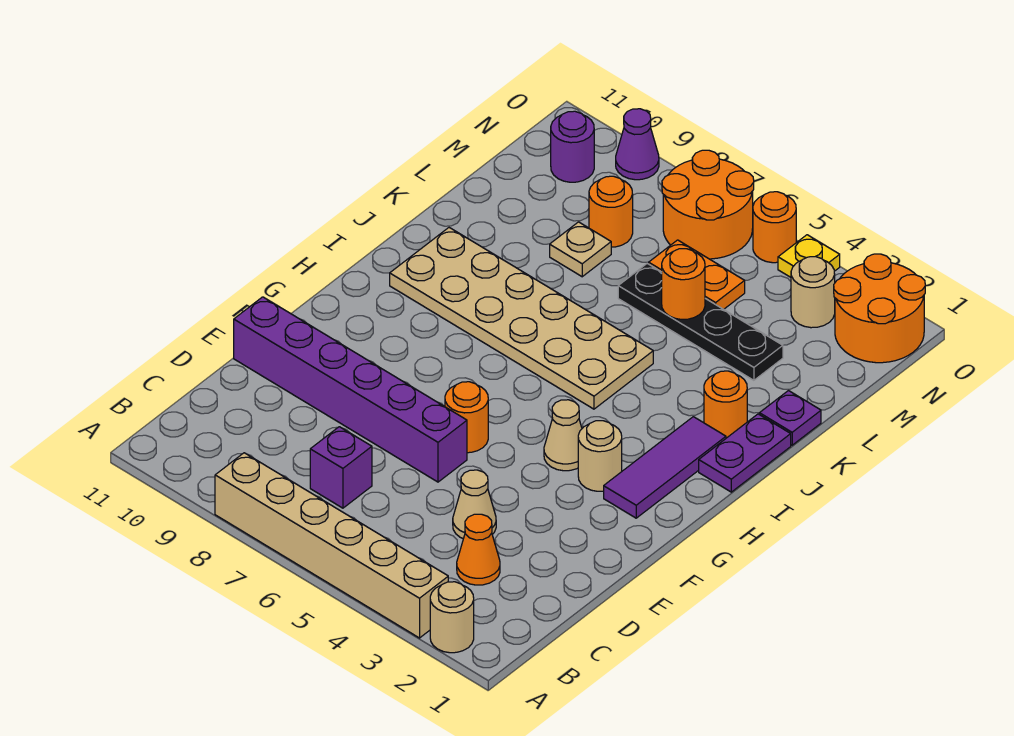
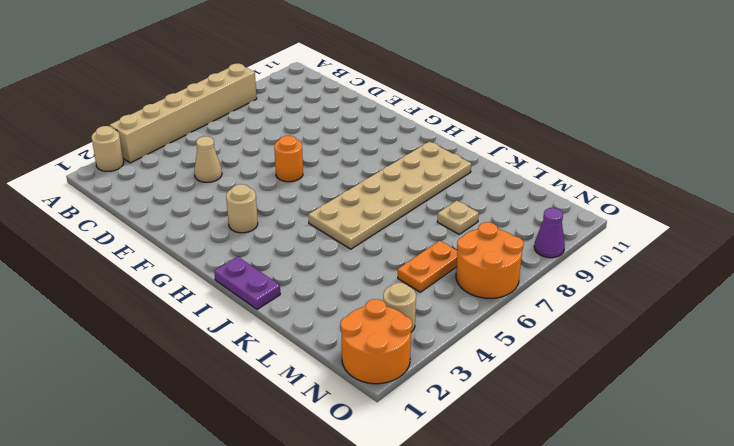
none -> orange 1x1 cone [457,514,500,585]
none -> purple 1x1 brick [310,427,372,508]
none -> purple 1x6 brick [234,297,467,482]

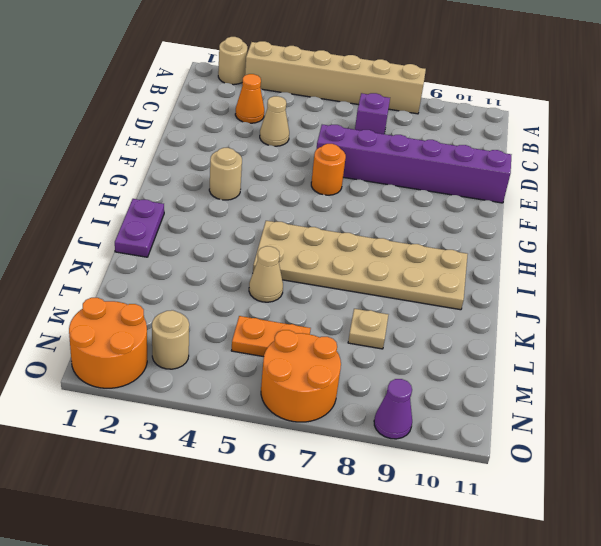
tan 1x1 cone [249,246,283,302] -> tan 1x1 cone moved to [544,400,582,471]
none -> purple 1x3 tile [604,417,726,518]
none -> orange 1x1 round brick [704,371,747,438]
none -> purple 1x1 plate [759,391,821,445]

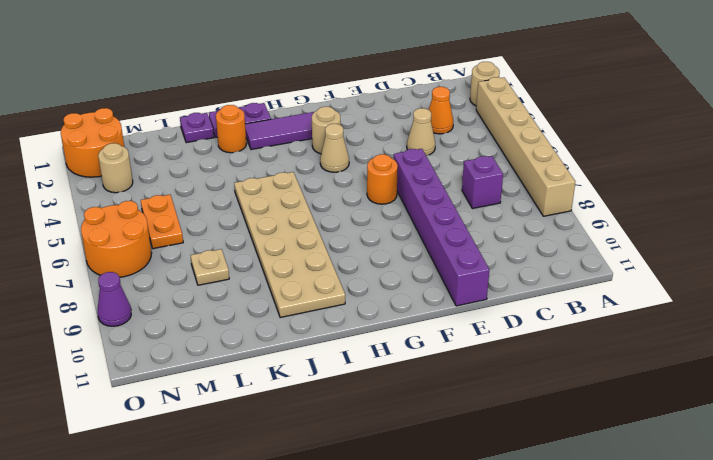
none -> black 1x4 plate [618,264,783,380]
none -> orange 1x1 round brick [589,176,633,247]
none -> purple 1x1 round brick [551,111,594,182]

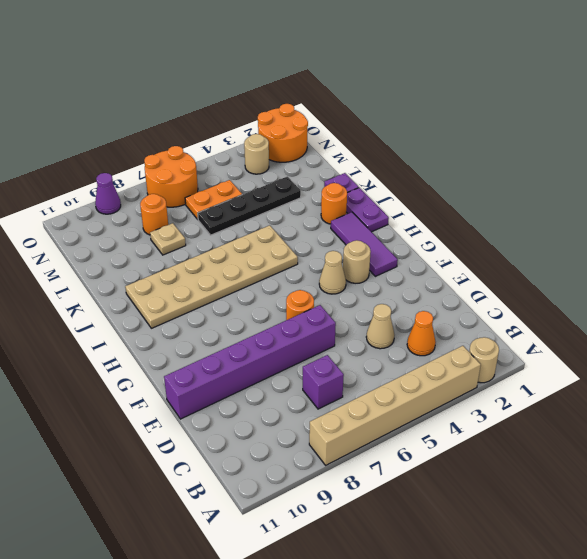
none -> purple 1x1 round brick [551,111,594,182]
none -> yellow 1x1 plate [778,235,840,277]
none -> orange 1x1 round brick [753,192,796,263]

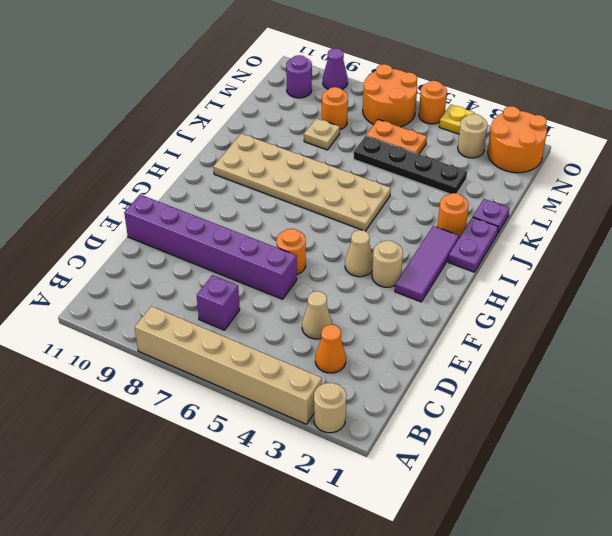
none -> orange 1x1 round brick [662,249,705,319]

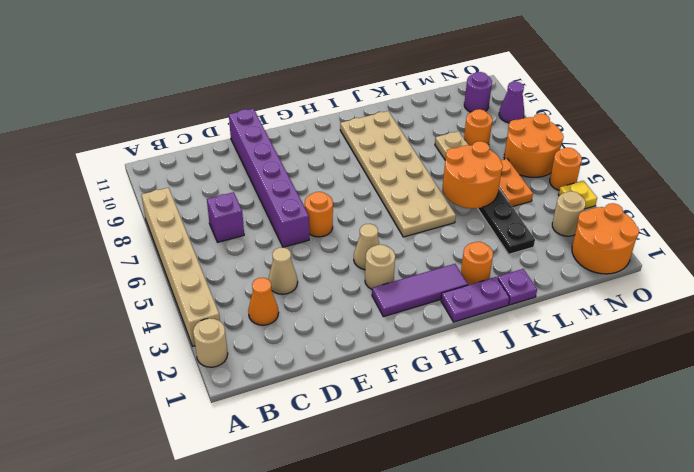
orange 2x2 round brick [443,141,503,208] -> orange 1x1 round brick [662,249,705,319]

